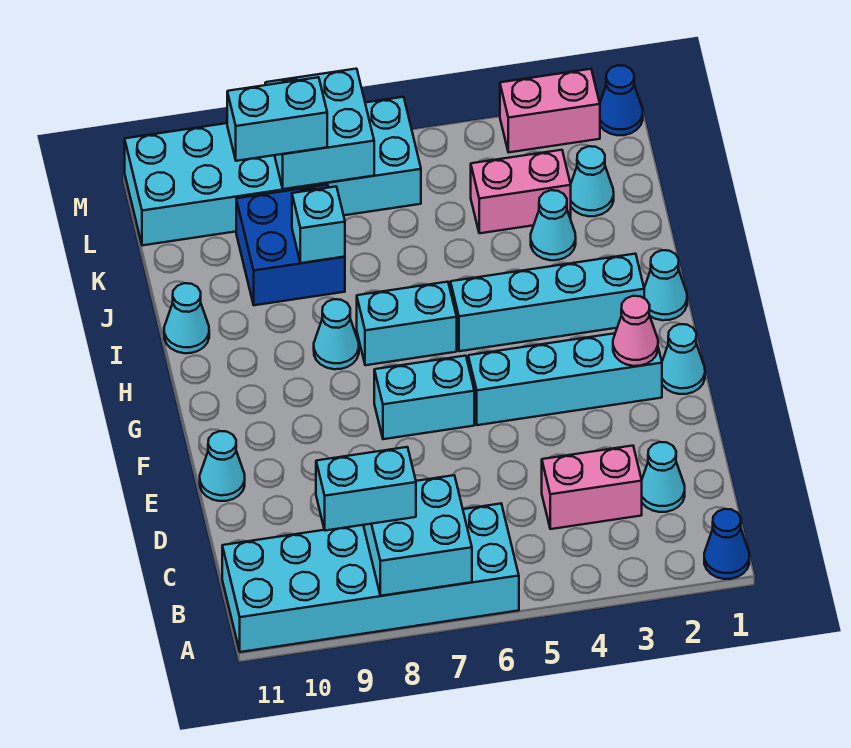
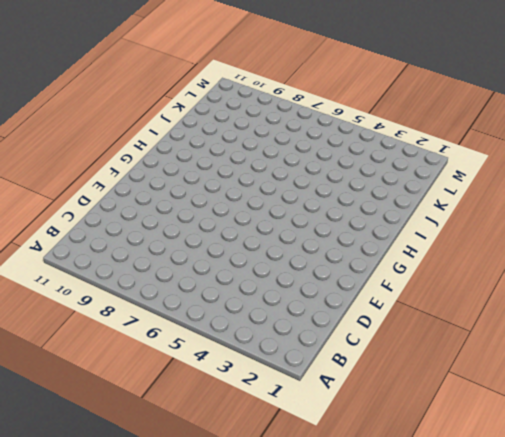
none -> blue 1x1 cone [704,509,749,579]
none -> cyan 2x6 brick [222,504,519,652]
none -> cyan 1x1 cone [642,442,685,512]

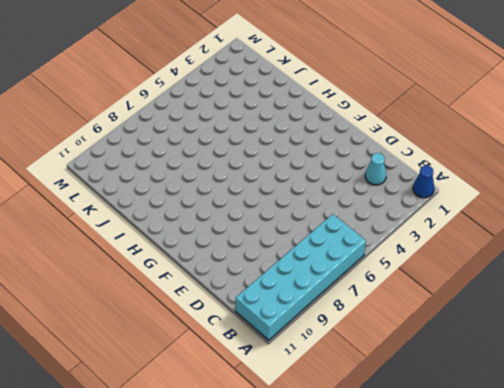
none -> pink 1x2 brick [542,446,642,529]
none -> cyan 1x1 cone [200,431,245,501]
none -> cyan 1x1 cone [662,324,705,394]

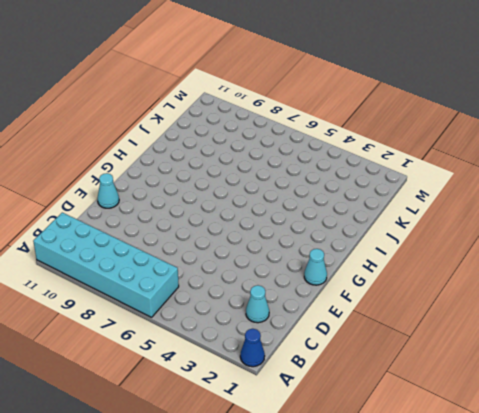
none -> pink 1x2 brick [542,446,642,529]
none -> cyan 1x4 brick [468,333,662,425]
none -> cyan 1x2 brick [374,356,474,439]

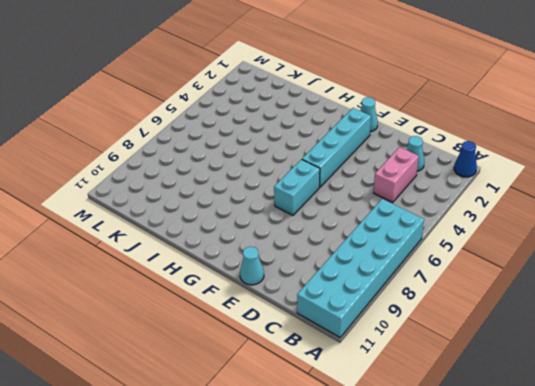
none -> cyan 1x1 cone [644,250,687,320]
none -> cyan 1x4 brick [450,254,644,351]
none -> cyan 1x2 brick [357,282,457,365]

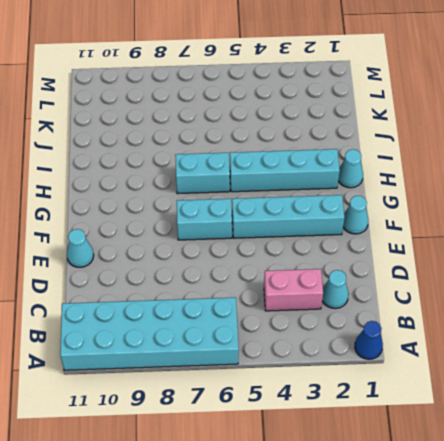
none -> cyan 1x1 cone [314,299,359,369]
none -> cyan 1x1 cone [164,283,209,353]
none -> cyan 1x1 cone [531,190,576,260]

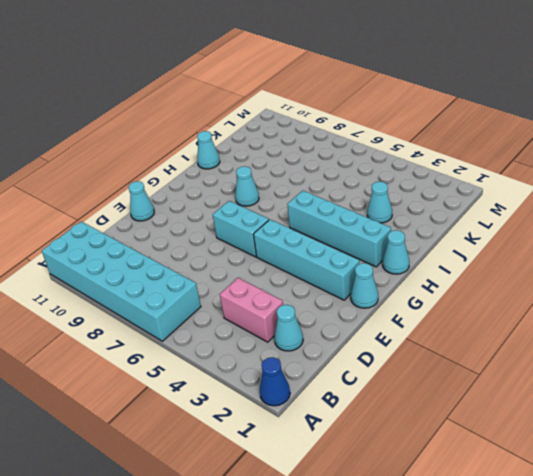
none -> cyan 1x2 brick [357,282,457,365]
none -> blue 2x2 brick [236,185,345,305]
none -> cyan 1x1 cone [571,146,614,216]

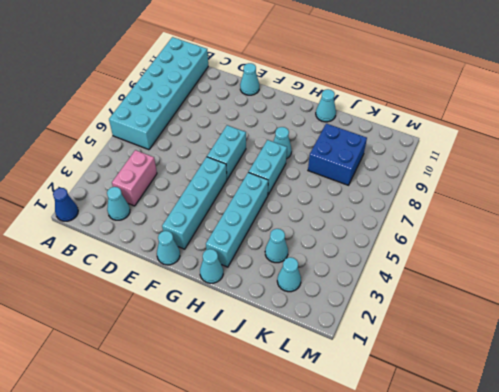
none -> pink 1x2 brick [471,150,571,233]
none -> cyan 2x6 brick [125,97,421,245]
none -> blue 1x1 cone [600,65,643,135]

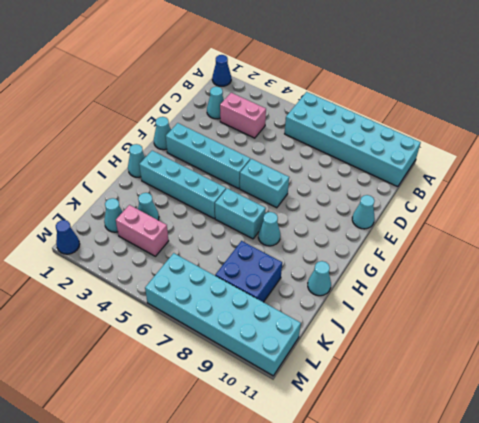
none -> pink 1x2 brick [500,69,600,152]
none -> cyan 2x2 brick [363,475,472,596]
none -> pink 1x1 cone [613,296,658,366]

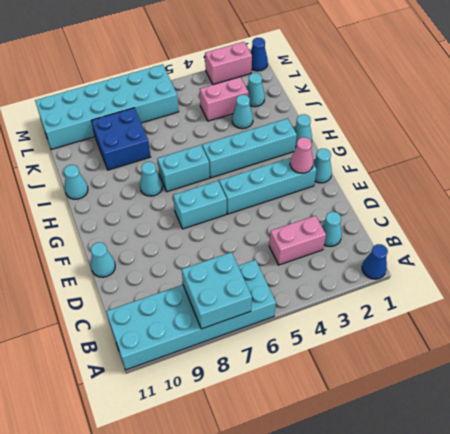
none -> cyan 1x1 brick [292,187,345,263]
none -> cyan 2x2 brick [265,69,374,189]
none -> cyan 1x2 brick [316,447,416,531]

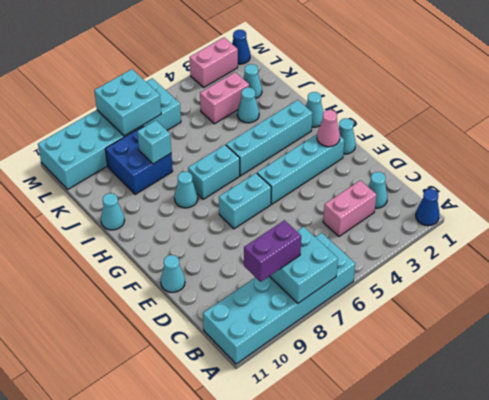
purple 1x2 brick [244,220,301,282] -> cyan 1x2 brick [316,447,416,531]
none -> cyan 1x2 brick [227,77,327,161]

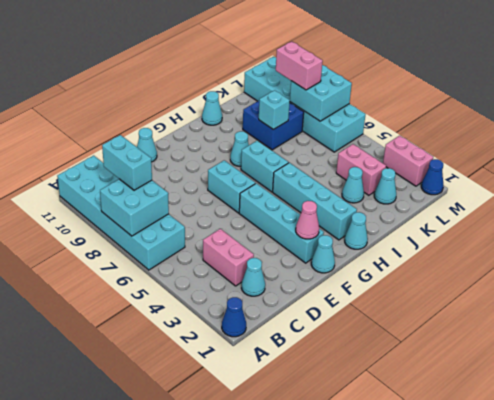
pink 1x2 brick [276,41,323,90] -> cyan 1x2 brick [227,77,327,161]

